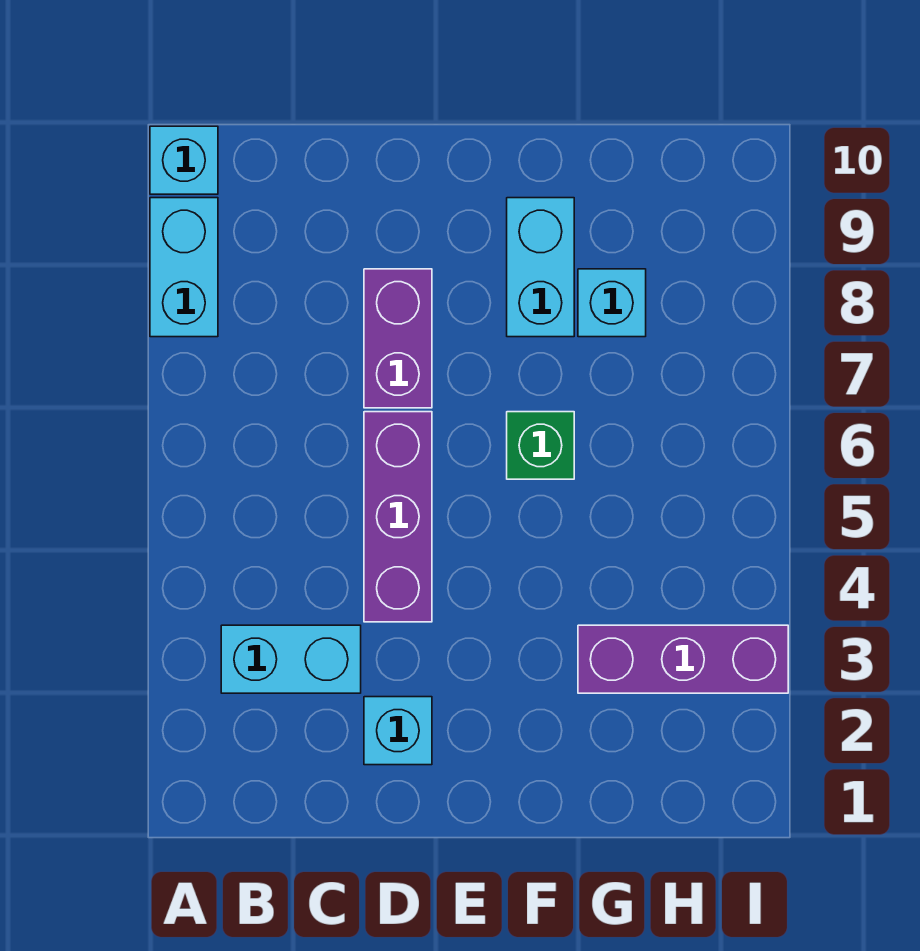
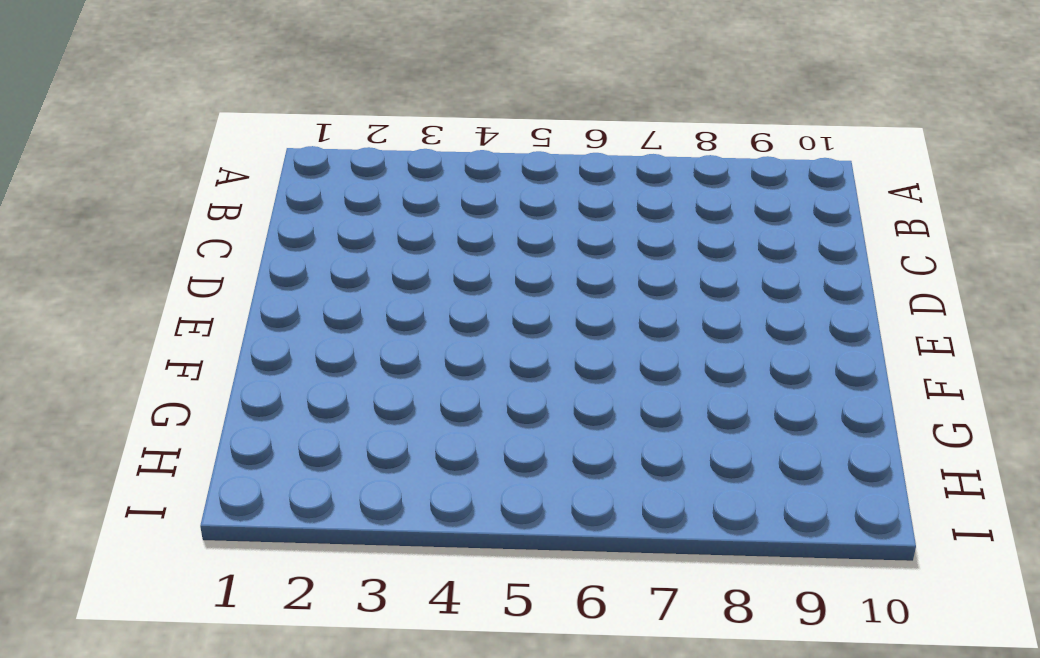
none -> cyan 1x2 brick [150,198,218,337]
none -> cyan 1x1 brick [150,126,218,194]

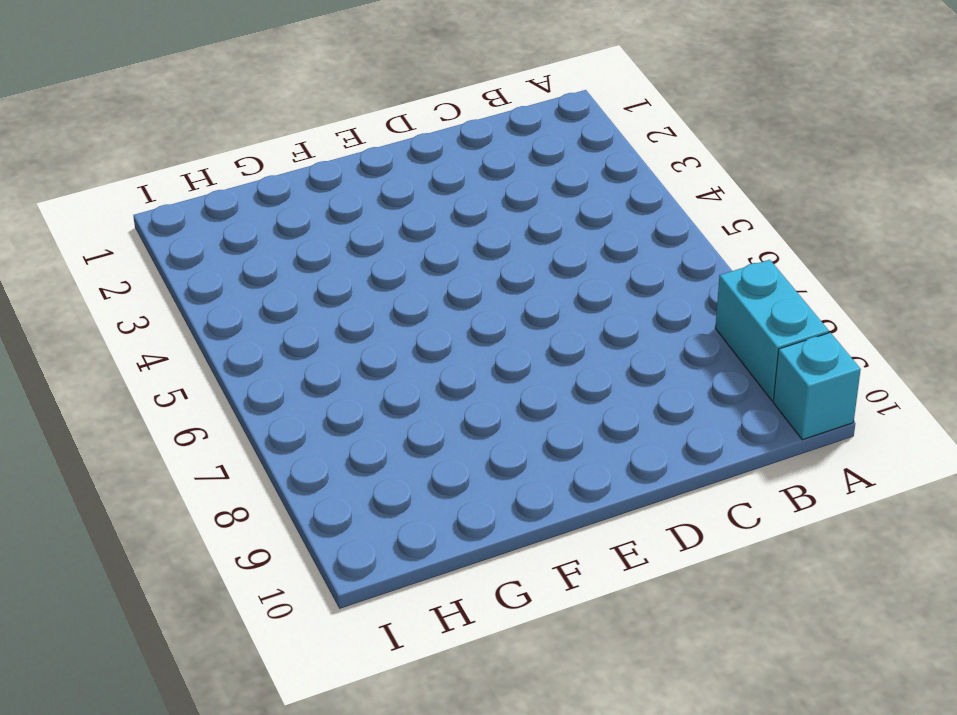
none -> cyan 1x2 brick [221,625,361,693]
none -> cyan 1x1 brick [364,697,432,765]

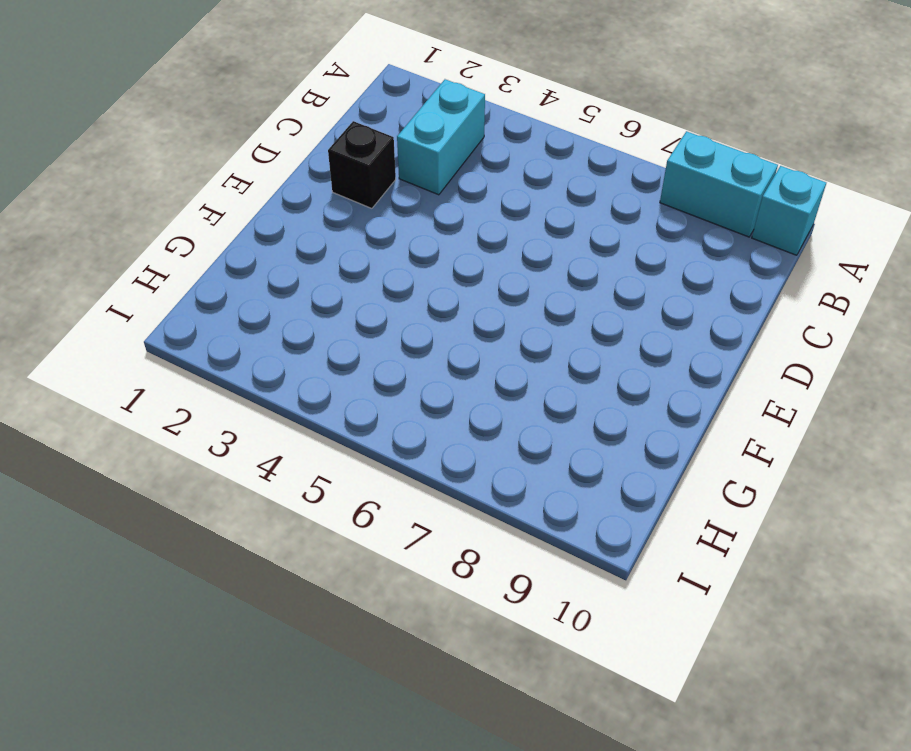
black 1x1 brick [328,121,396,208] -> cyan 1x1 brick [364,697,432,765]
none -> purple 1x3 brick [364,412,432,622]
none -> purple 1x2 brick [364,269,432,408]

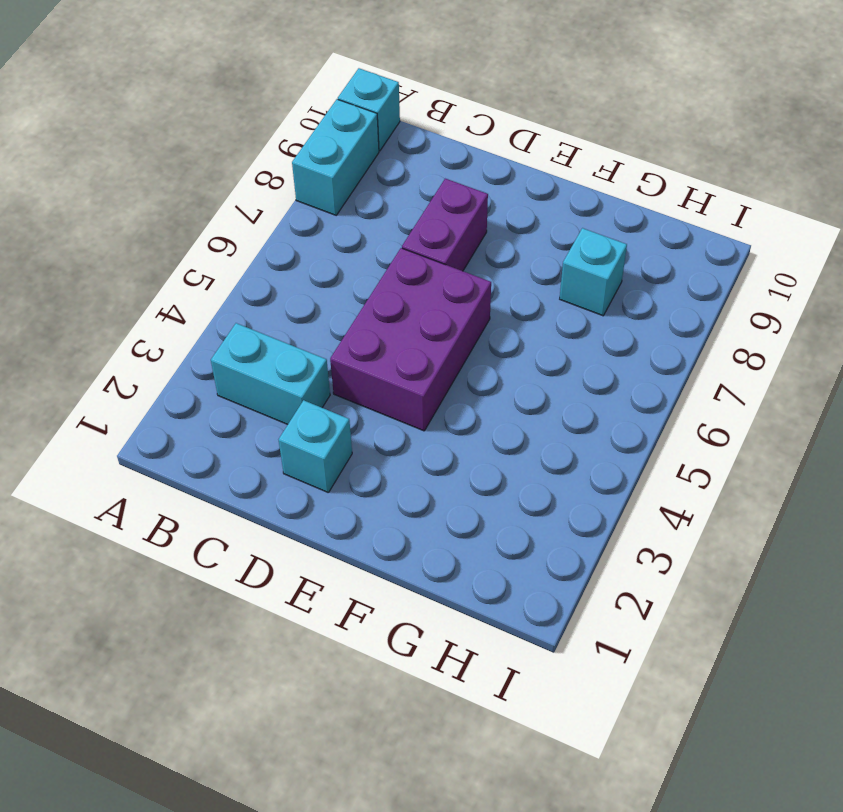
purple 2x3 brick [330,248,491,431] -> purple 1x3 brick [364,412,432,622]
none -> green 1x1 brick [507,412,574,479]
none -> cyan 1x2 brick [507,198,574,337]

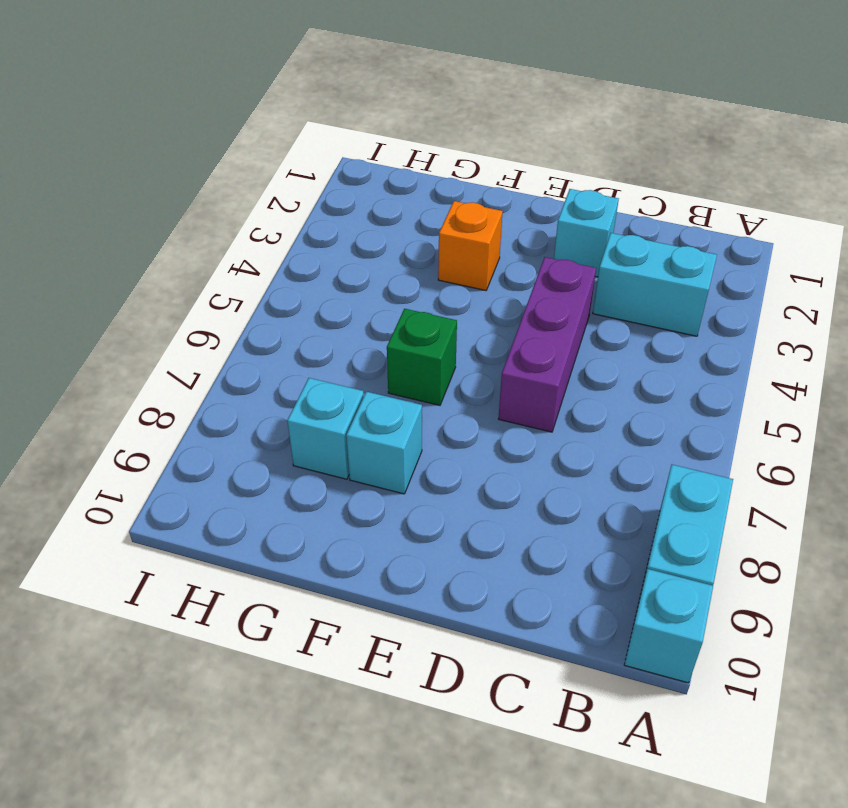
orange 1x1 brick [438,201,503,291] -> none
cyan 1x1 brick [346,392,422,494] -> cyan 1x2 brick [507,198,574,337]
none -> purple 1x2 brick [364,269,432,408]
none -> purple 1x3 brick [578,625,788,693]

